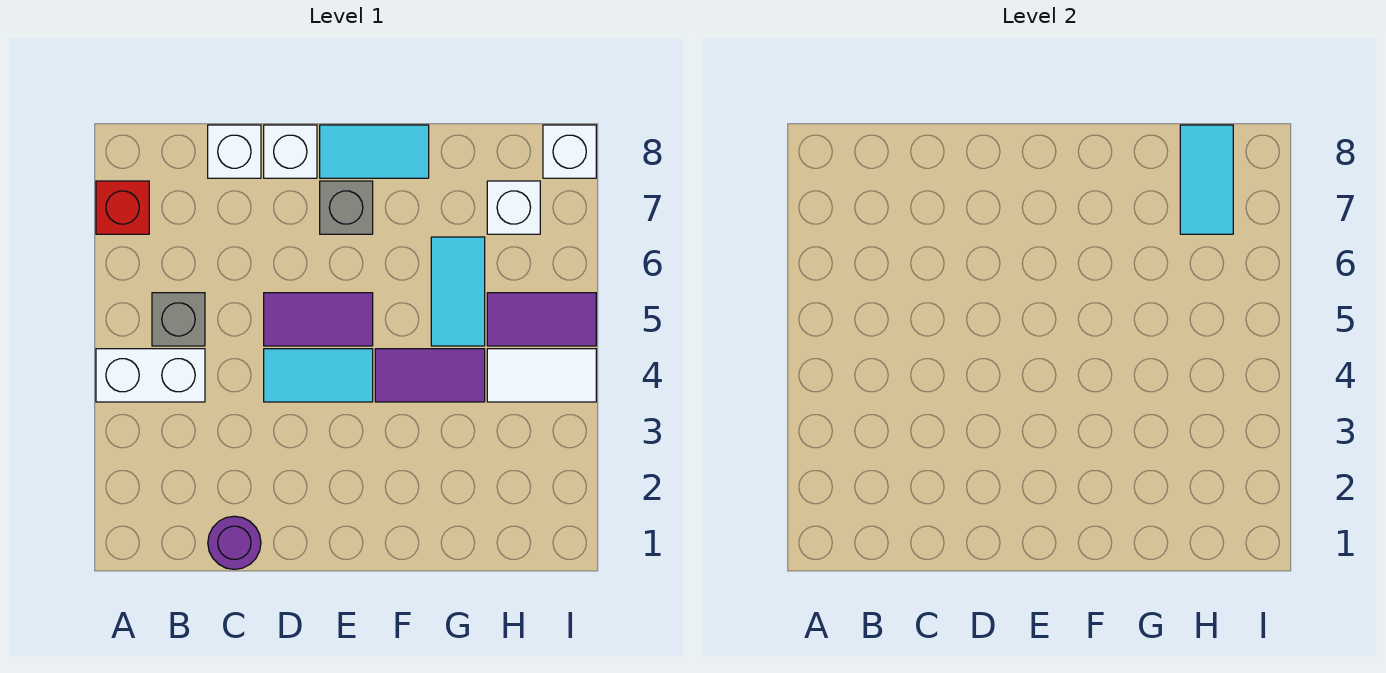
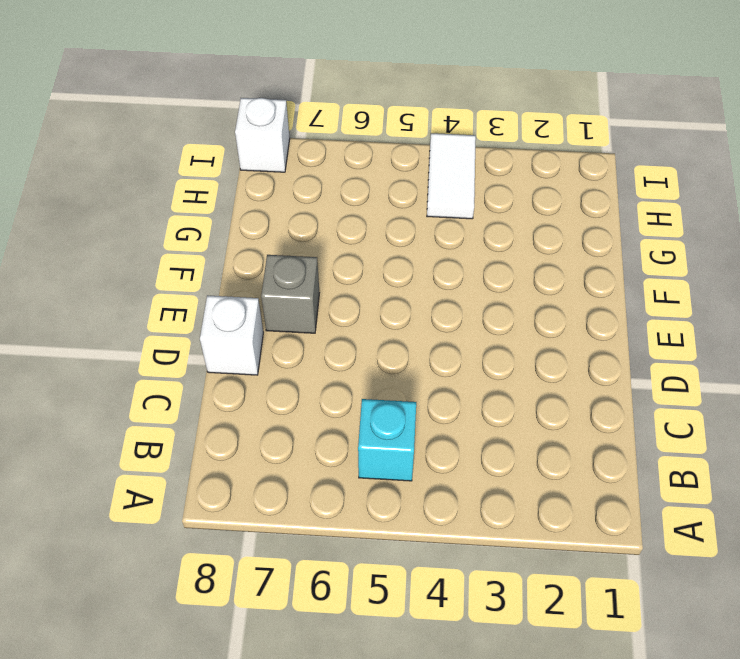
cyan 1x1 brick [358,399,416,481] -> grey 1x1 brick [152,293,205,346]
none -> white 1x2 brick [96,349,205,402]
none -> red 1x1 brick [96,181,149,234]
none -> purple 1x1 round brick [208,516,261,569]

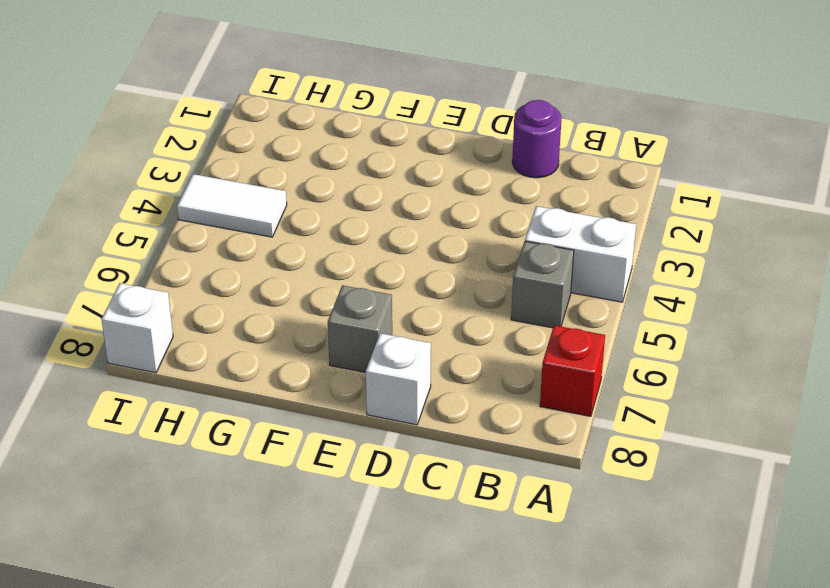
none -> white 1x1 brick [208,125,261,178]
none -> cyan 1x2 tile [264,349,373,402]
none -> purple 1x2 tile [264,293,373,346]

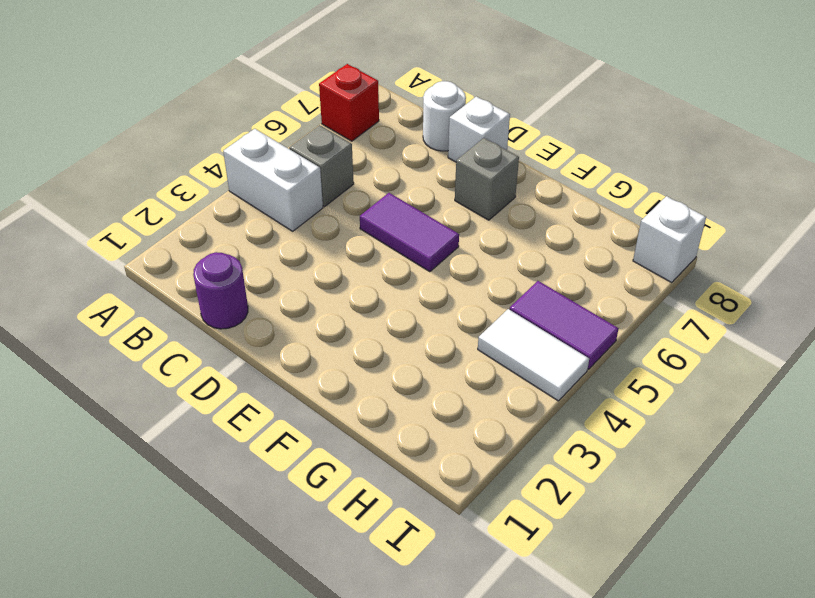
white 1x1 round brick [423,81,466,151] -> white 1x1 brick [208,125,261,178]
none -> cyan 1x2 tile [264,349,373,402]
none -> cyan 1x2 tile [320,125,429,178]
none -> purple 1x2 tile [375,349,485,402]

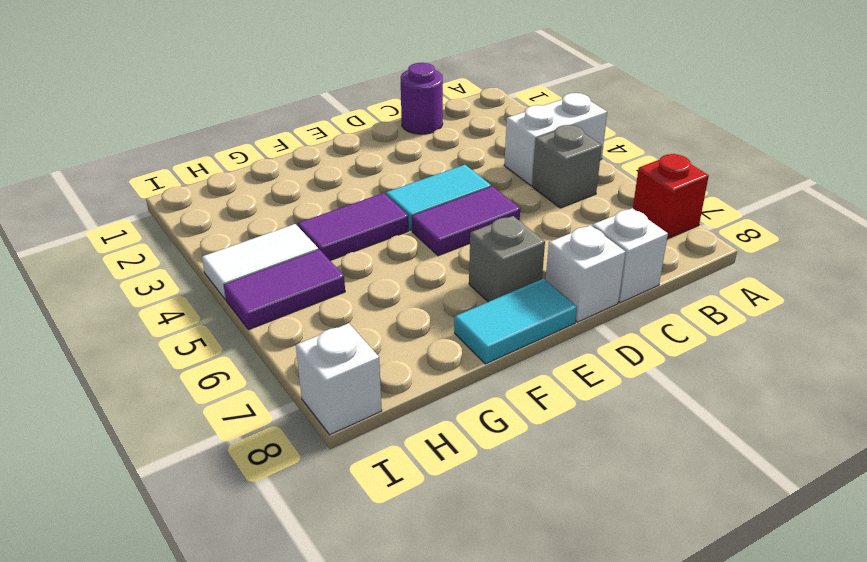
none -> cyan 1x2 tile [431,237,485,346]
none -> white 1x1 brick [487,181,540,234]
none -> cyan 1x2 tile [1180,125,1233,234]

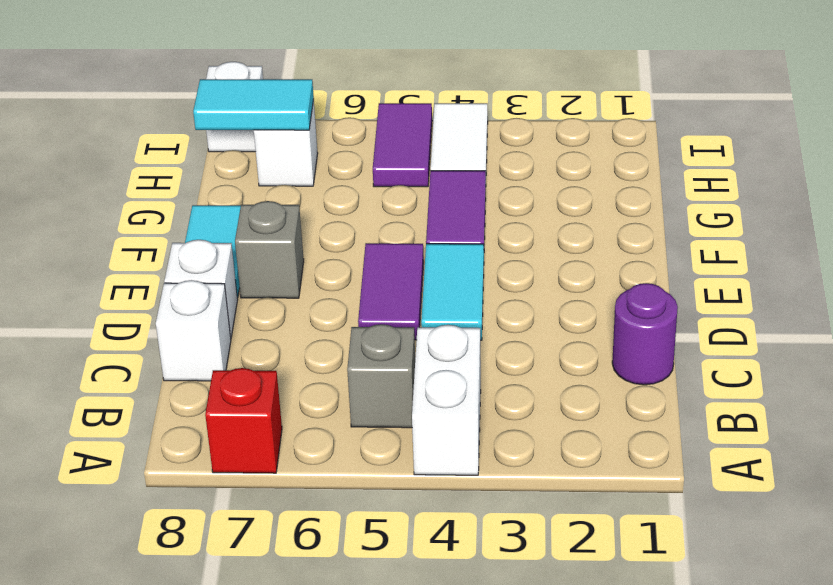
none -> cyan 1x2 tile [431,237,485,346]

